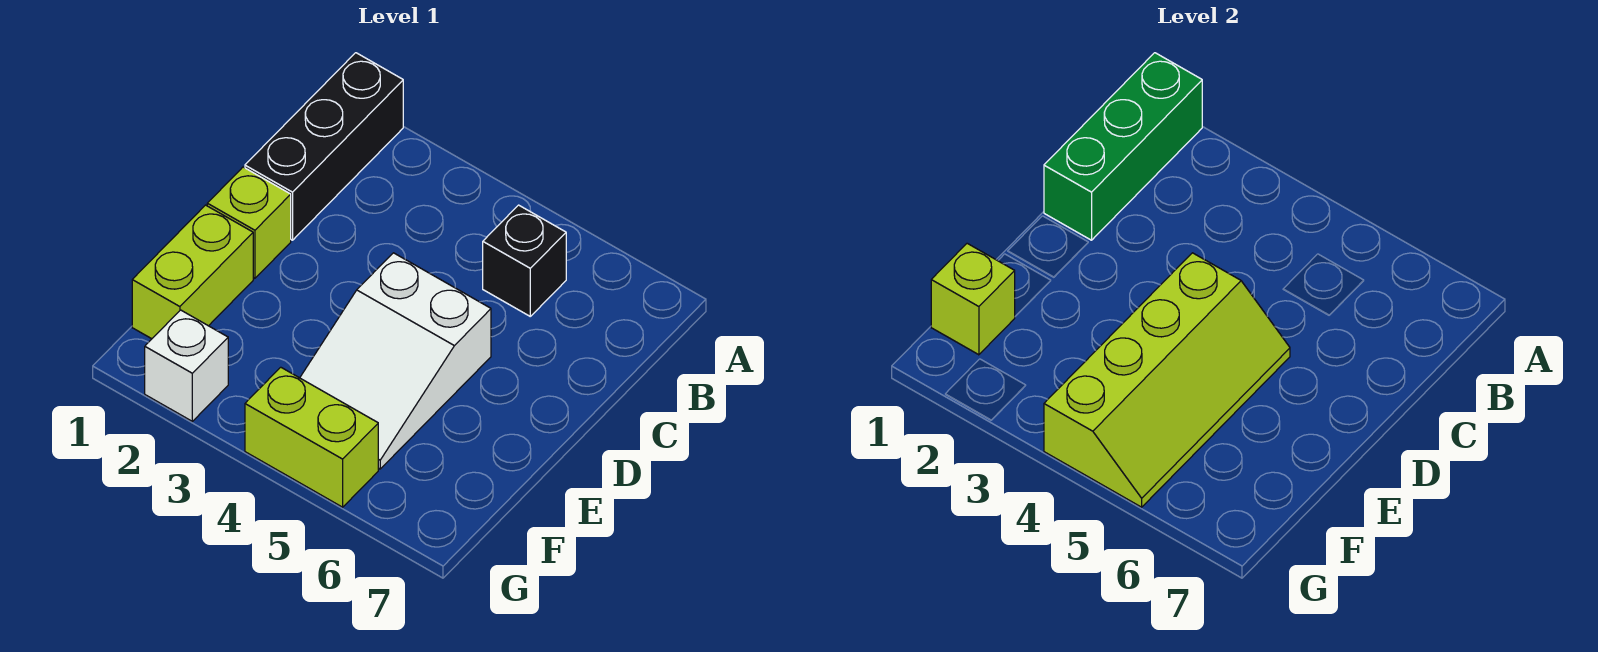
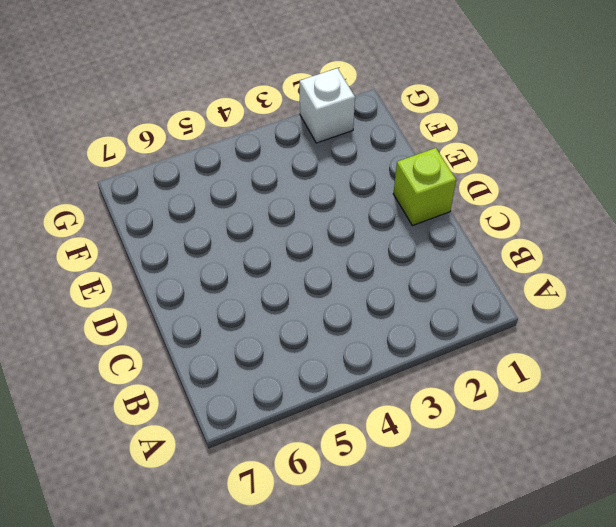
none -> black 1x3 brick [245,53,403,240]
none -> black 1x1 brick [483,205,566,316]

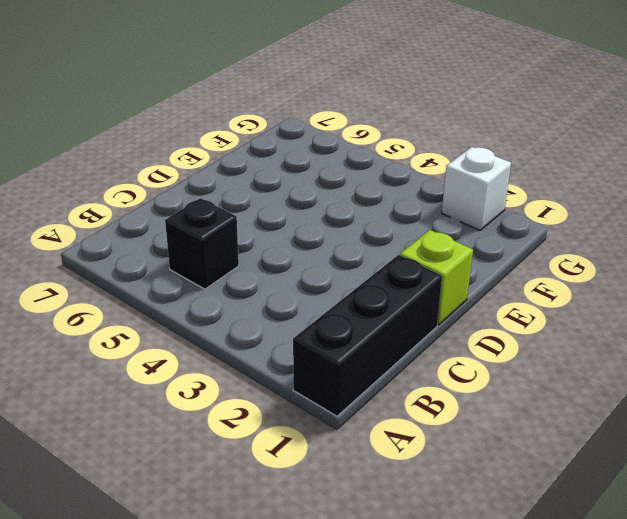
none -> white 2x3 slope [300,253,491,469]
none -> lime 1x2 brick [132,205,253,339]

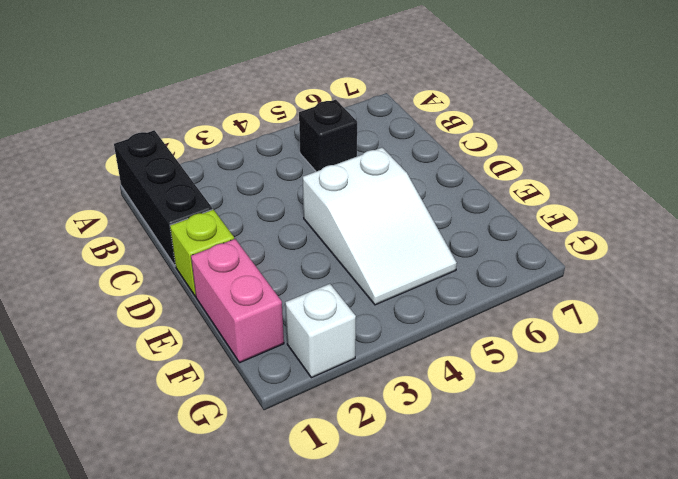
pink 1x2 brick [191,239,284,363] -> lime 1x2 brick [132,205,253,339]
none -> lime 1x2 brick [245,367,378,507]
none -> green 1x3 brick [1044,53,1202,240]

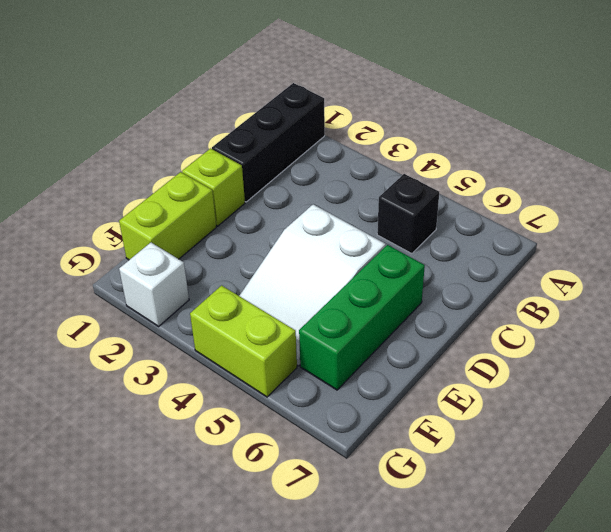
green 1x3 brick [299,245,425,390] -> green 1x3 brick moved to [1044,53,1202,240]
none -> lime 2x4 slope [1044,253,1290,507]
none -> lime 1x1 brick [931,243,1015,355]

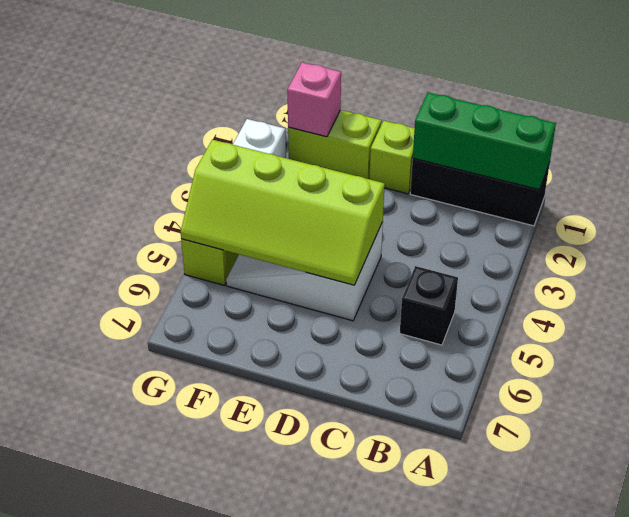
pink 1x1 brick [287,62,341,137] -> lime 1x1 brick [931,243,1015,355]

